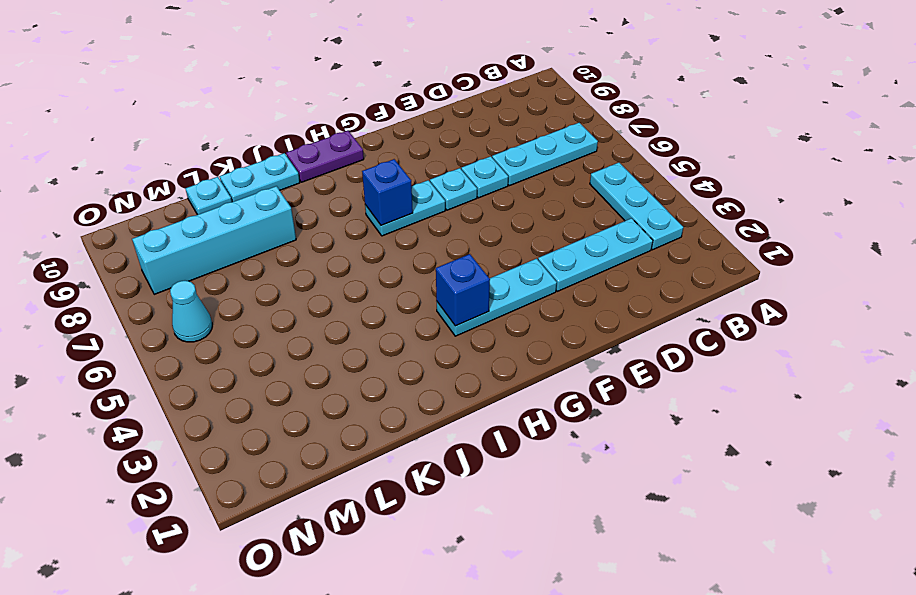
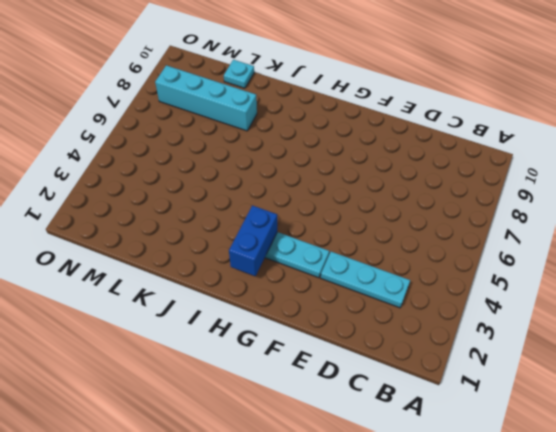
blue 1x2 brick [229,205,277,276] -> blue 1x1 brick [436,254,490,326]
none -> cyan 1x3 plate [590,163,683,250]
none -> cyan 1x3 plate [492,123,598,186]
none -> cyan 1x1 plate [461,156,508,198]

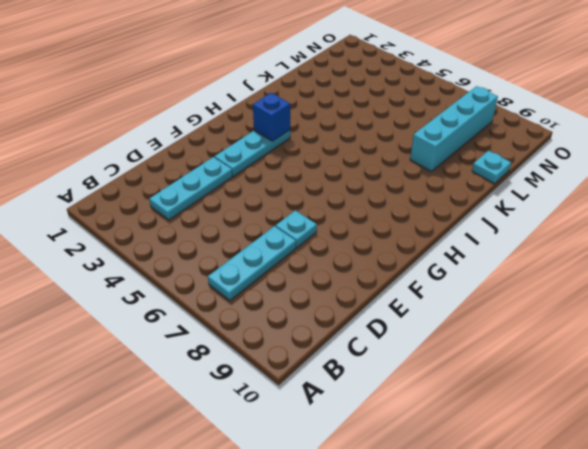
none -> cyan 1x3 plate [590,163,683,250]
none -> cyan 1x1 plate [430,168,477,210]
none -> cyan 1x2 plate [365,180,445,236]

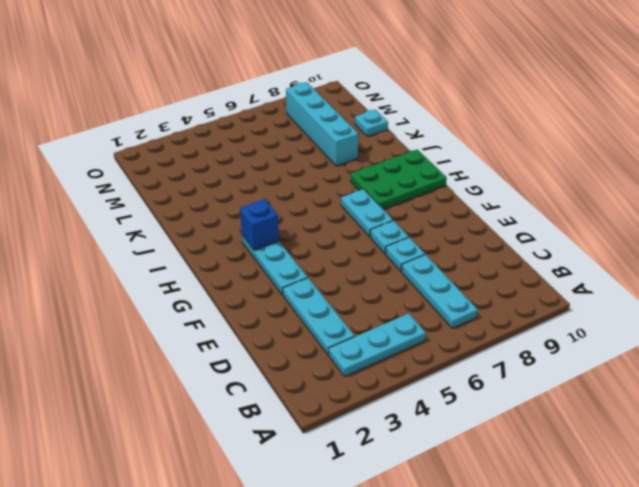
green 2x3 plate [351,150,447,209] -> purple 1x2 plate [286,131,364,182]
none -> cyan 1x2 plate [220,153,300,202]
none -> cyan 1x1 cone [170,281,212,342]
none -> blue 1x1 brick [362,159,413,225]

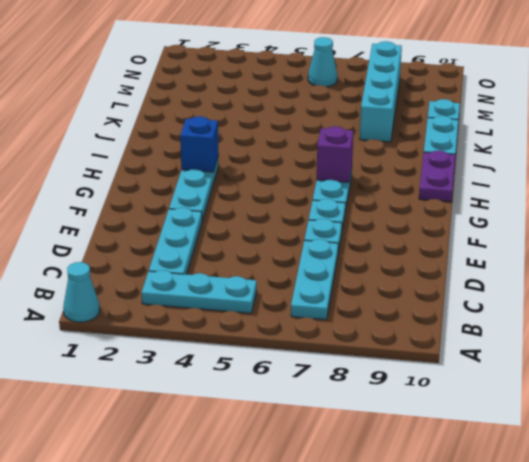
cyan 1x1 cone [63,262,100,322] -> none
purple 1x1 brick [317,126,353,182] -> blue 1x1 brick [362,159,413,225]

